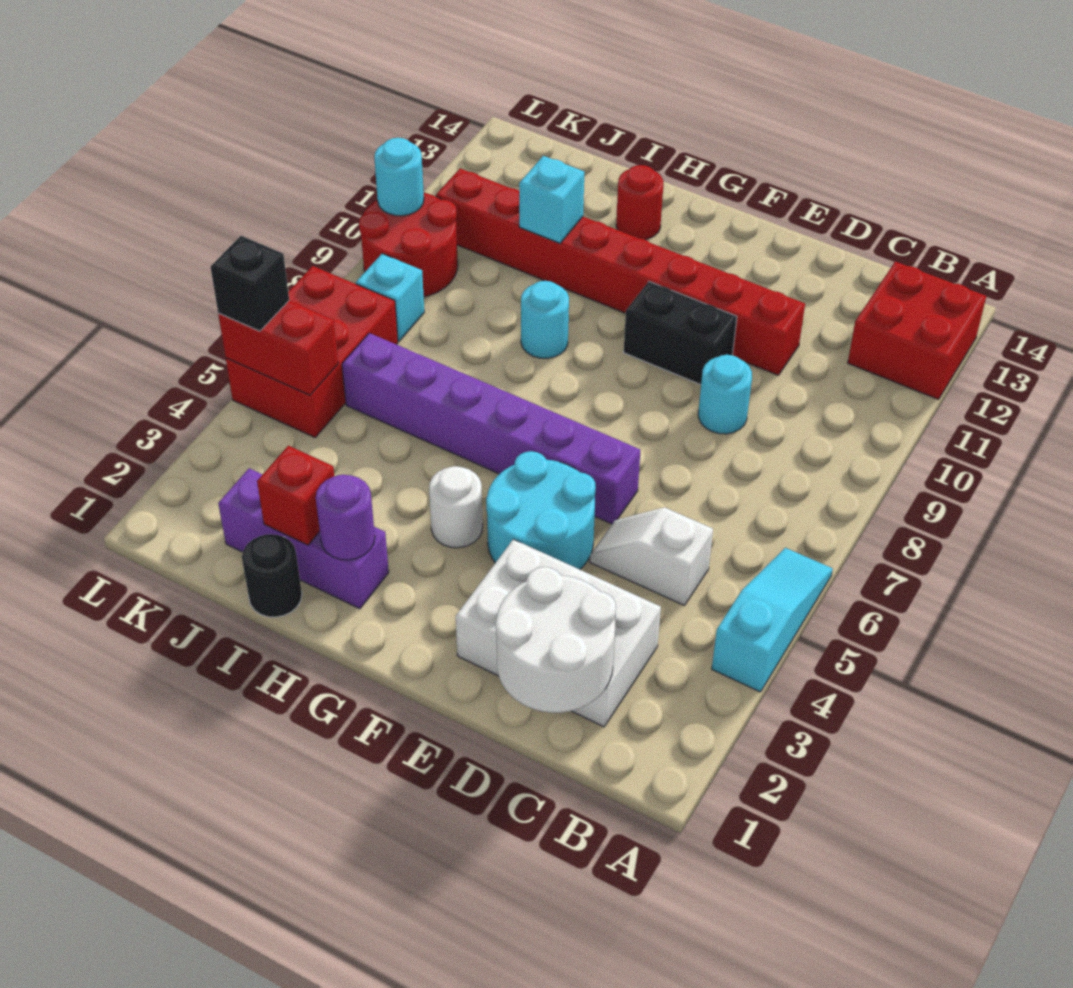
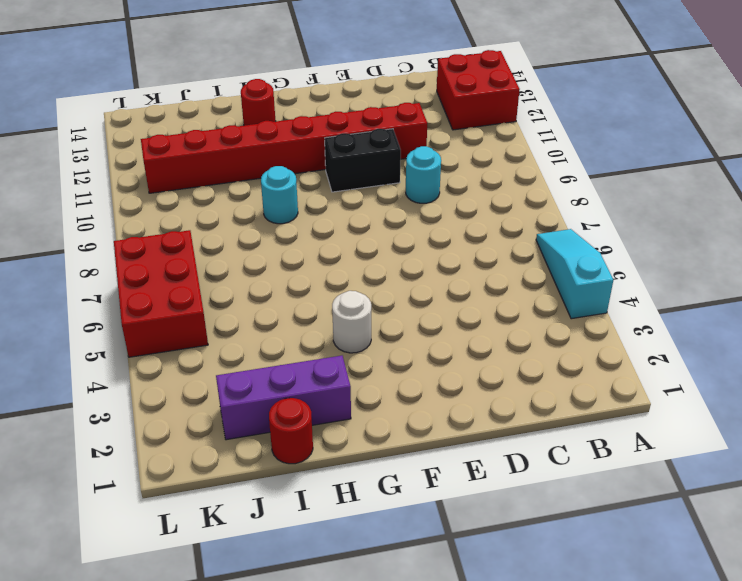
red 1x1 round brick [269,398,313,464] -> black 1x1 round brick [242,534,302,617]
none -> white 2x3 brick [456,539,661,727]
none -> white 1x2 slope [590,507,713,606]
none -> cyan 2x2 round brick [486,451,596,569]

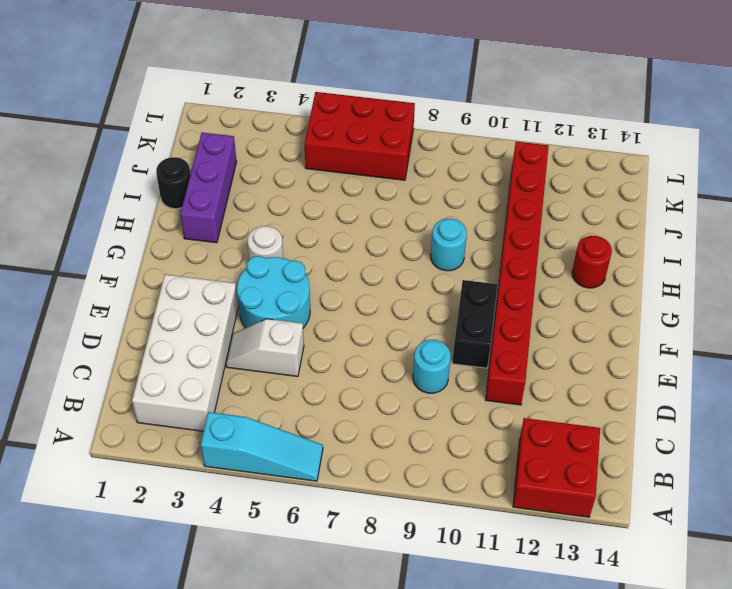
white 2x4 brick [132,274,238,431] -> white 2x3 brick [456,539,661,727]
white 1x2 slope [226,319,304,377] -> white 1x2 slope turned to [590,507,713,606]
none -> purple 1x6 brick [342,333,640,524]
none -> cyan 1x1 brick [356,254,424,341]
none -> red 2x2 round brick [359,193,458,297]

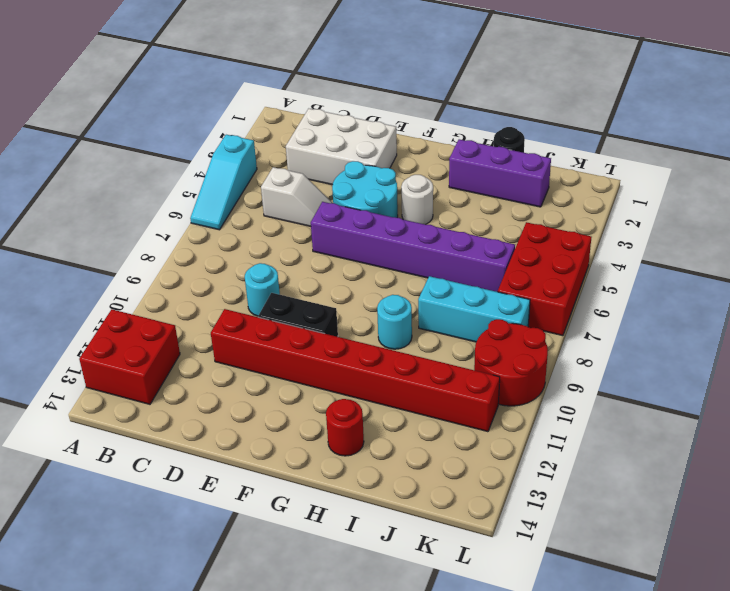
cyan 1x3 brick [418,276,530,342] -> cyan 1x1 brick [356,254,424,341]
none -> white 2x2 round brick [496,567,616,713]
none -> purple 1x1 round brick [316,475,375,560]
none -> red 1x1 brick [257,446,334,545]

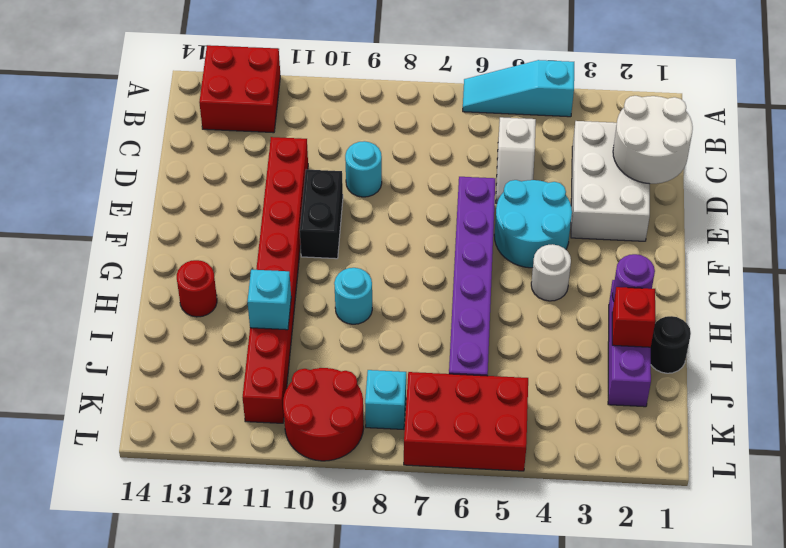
none -> red 1x2 brick [218,301,338,395]
none -> cyan 1x1 round brick [374,138,424,216]
none -> black 1x1 brick [211,236,289,331]

